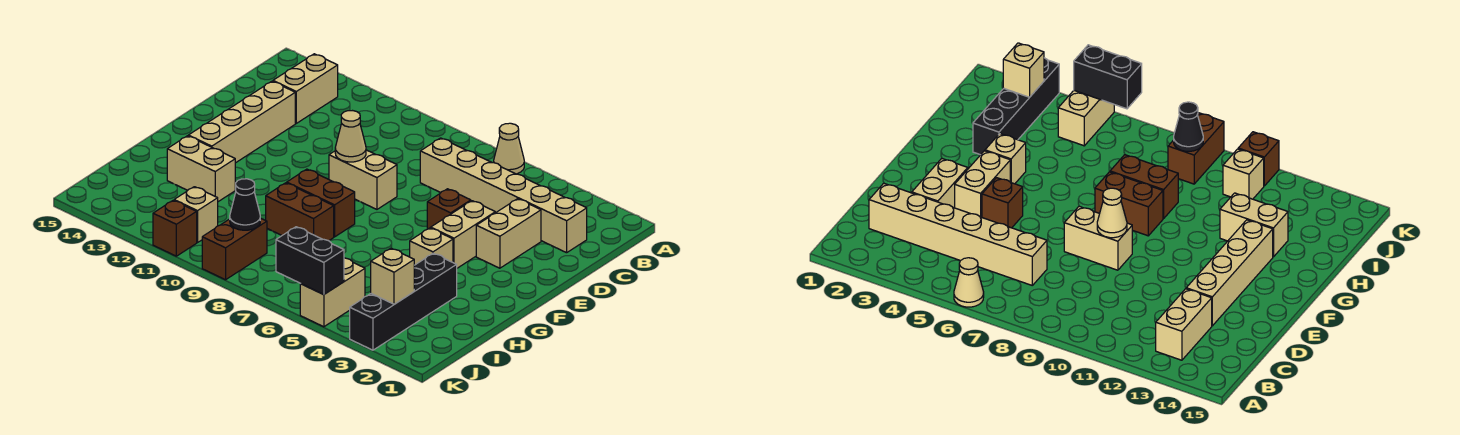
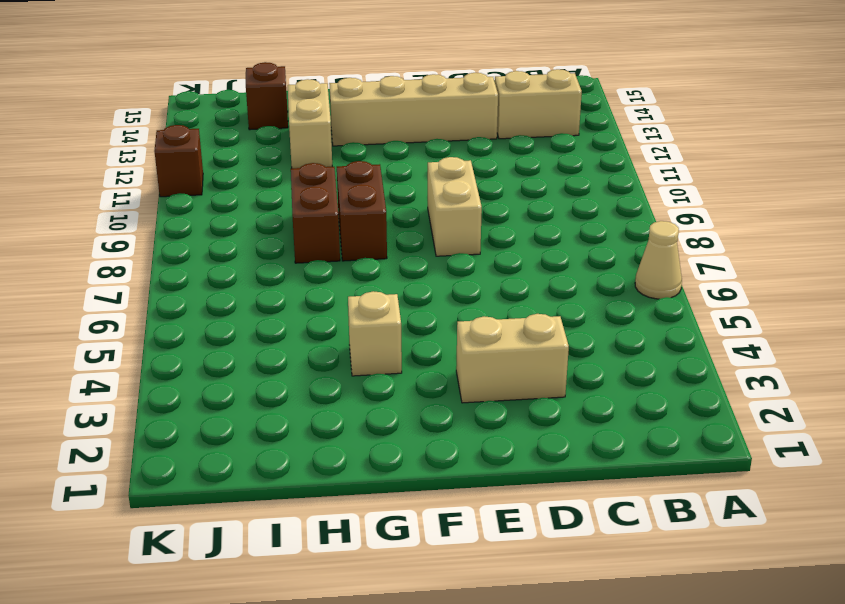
brown 1x1 brick [246,62,288,130] -> brown 1x1 brick moved to [427,189,471,229]
none -> tan 1x6 brick [420,138,587,253]
none -> tan 1x2 brick [431,201,495,268]
none -> black 1x4 brick [350,253,457,350]

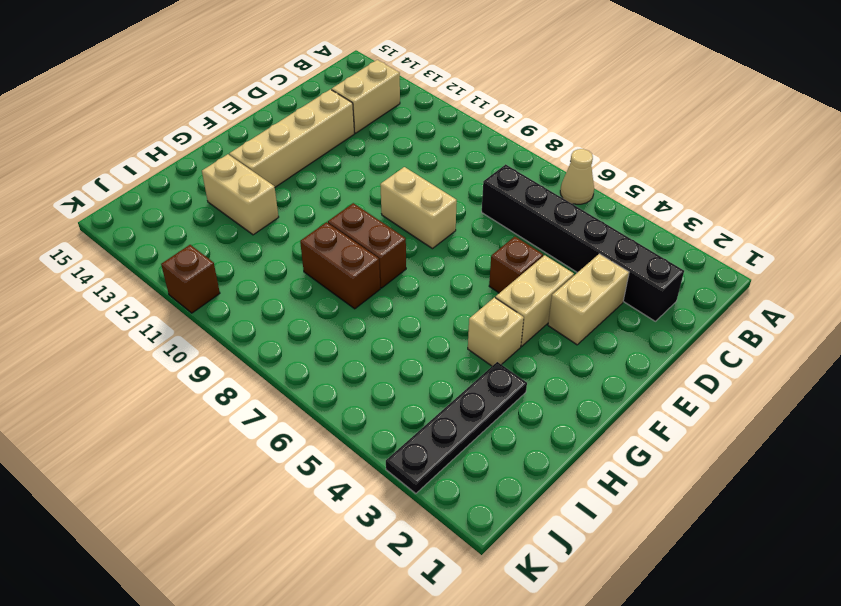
black 1x6 brick [482,164,684,321] -> tan 1x6 brick [420,138,587,253]
black 1x4 plate [386,362,527,494] -> black 1x4 brick [350,253,457,350]
none -> tan 1x2 brick [300,258,365,327]
none -> brown 1x2 brick [202,218,267,280]
none -> tan 1x1 brick [174,187,218,243]

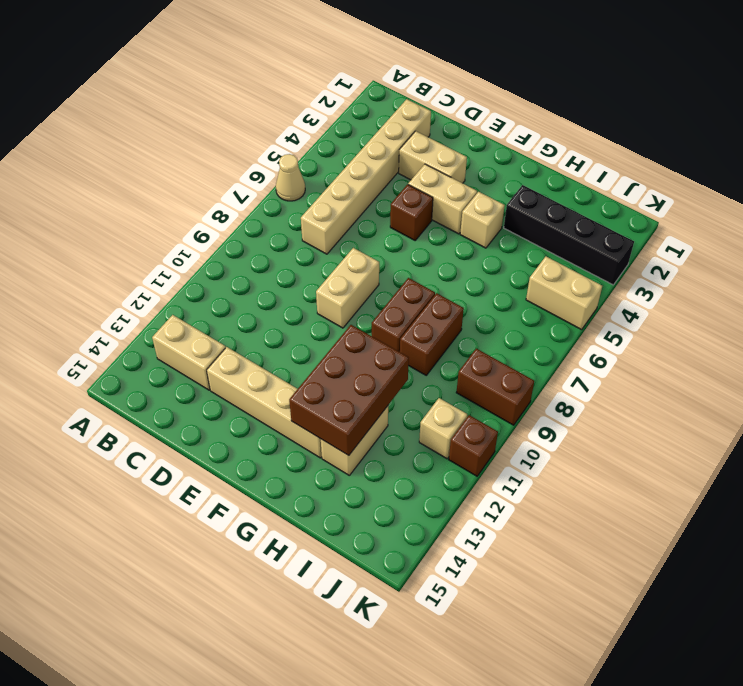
brown 2x3 brick [289,325,409,456] -> none
none -> tan 1x1 cone [335,111,366,162]
none -> tan 1x1 brick [371,248,414,304]
none -> black 1x1 cone [230,179,260,230]

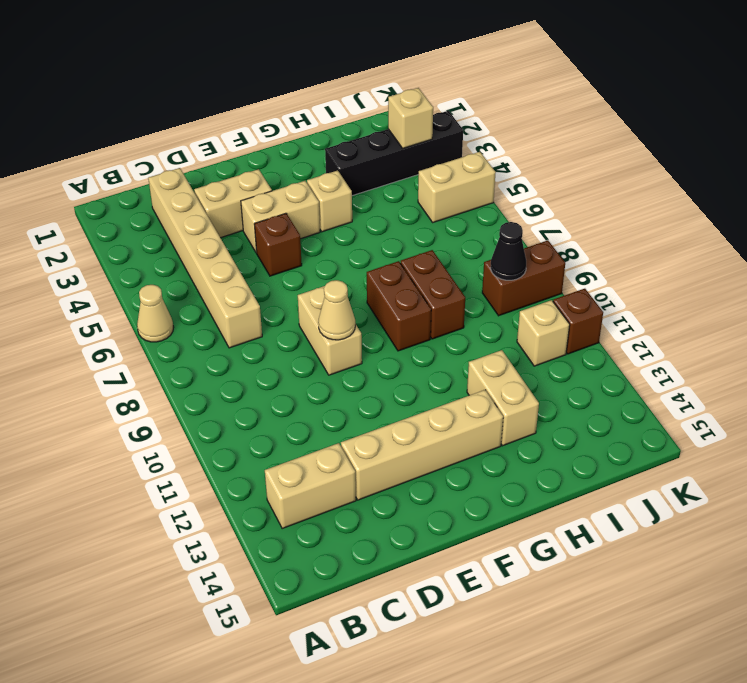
none -> black 1x2 brick [276,227,344,295]

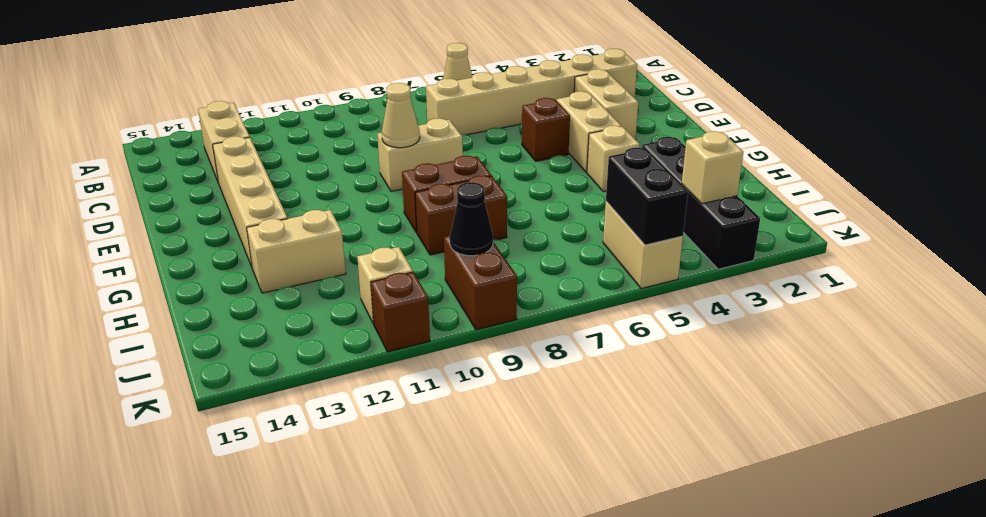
black 1x2 brick [606,148,688,245] -> black 1x2 brick turned to [276,227,344,295]

